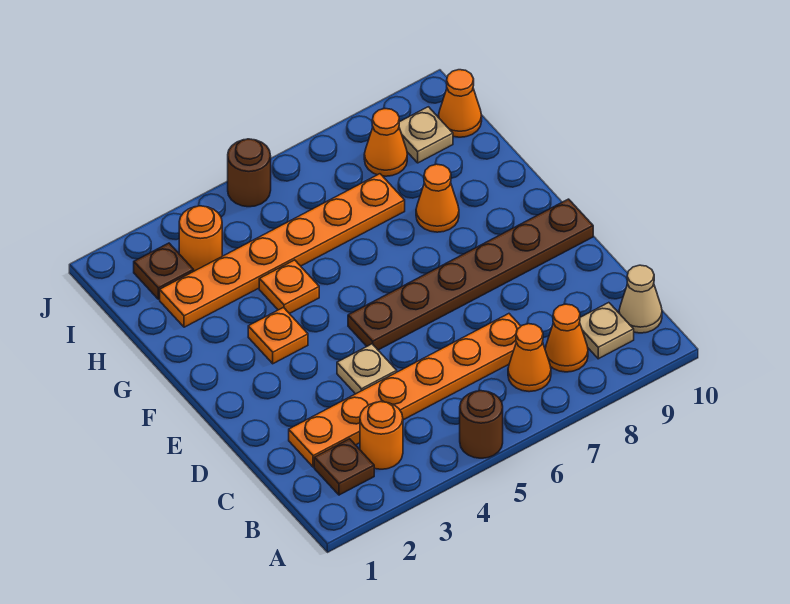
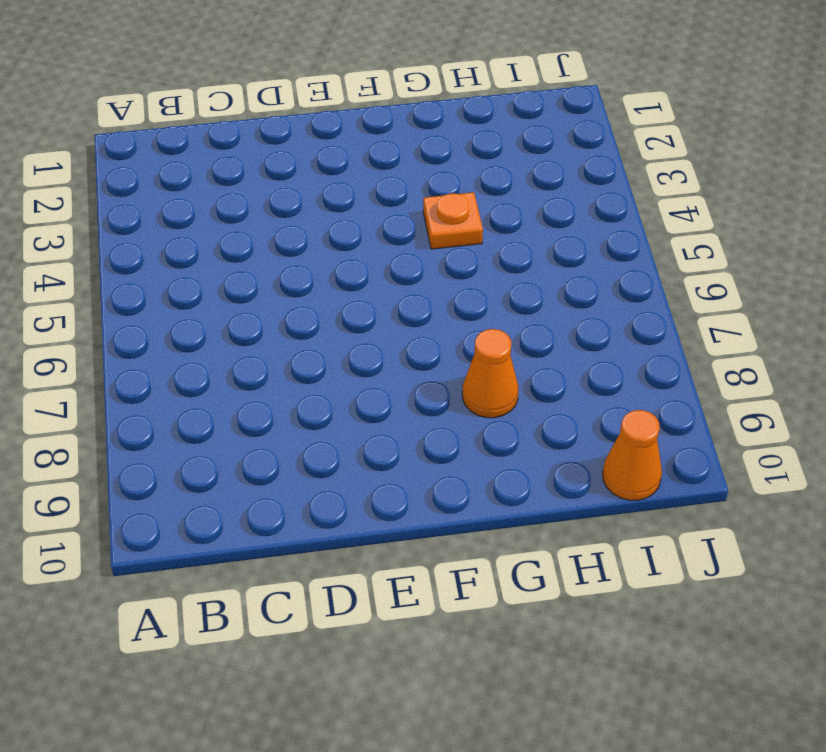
none -> brown 1x1 round brick [460,391,503,458]
none -> brown 1x1 plate [314,439,374,495]
none -> orange 1x1 round brick [360,402,403,469]

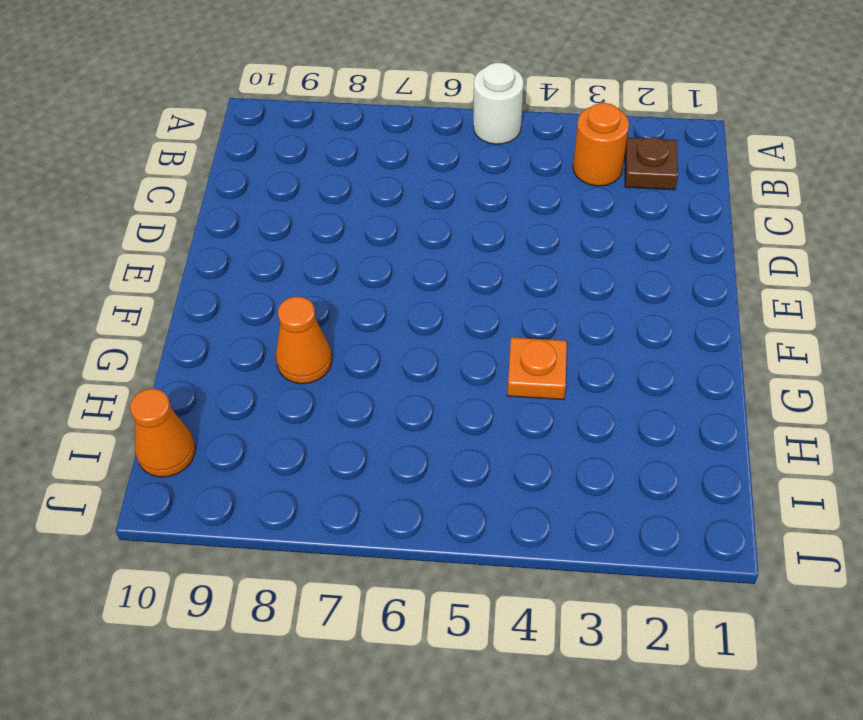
white 1x1 round brick [473,63,524,144] -> brown 1x1 round brick [460,391,503,458]
none -> orange 1x1 cone [508,324,551,392]
none -> orange 1x1 cone [545,304,588,372]
none -> tan 1x1 plate [580,303,634,359]

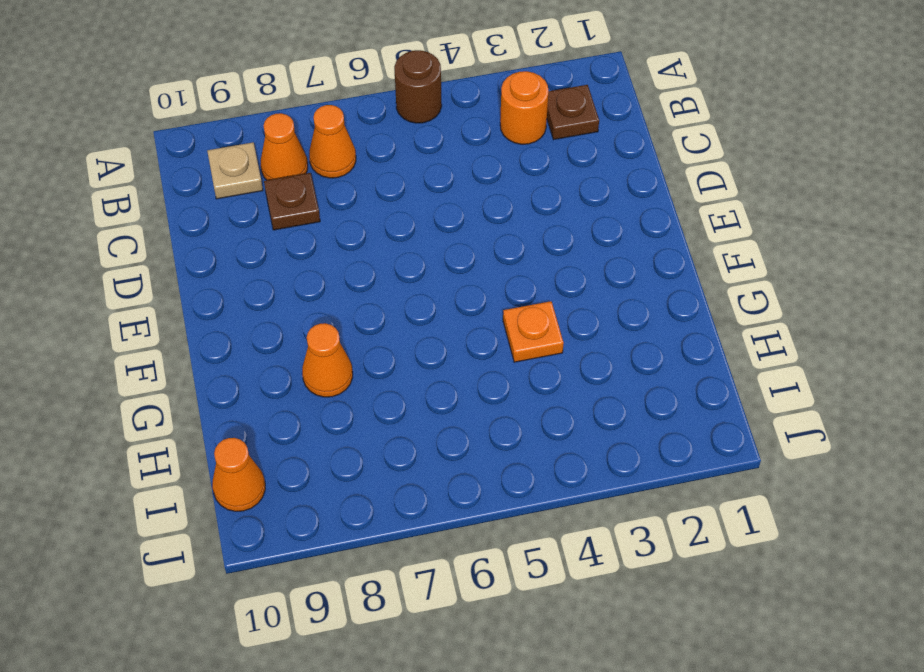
brown 1x1 plate [264,173,320,230] -> brown 1x1 plate moved to [134,243,194,299]
none -> tan 1x1 cone [619,265,662,333]
none -> orange 1x6 plate [289,314,521,467]
none -> tan 1x1 plate [337,344,397,394]

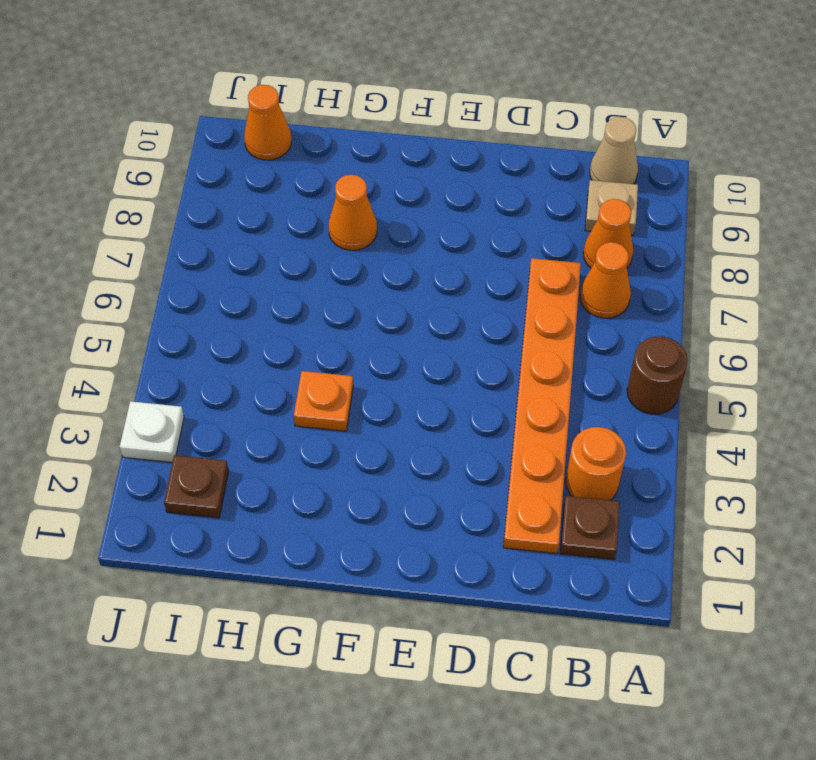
white 1x1 plate [120,401,184,462] -> none
none -> tan 1x1 plate [337,344,397,394]
none -> brown 1x6 plate [348,199,593,350]
none -> orange 1x1 plate [248,307,308,364]

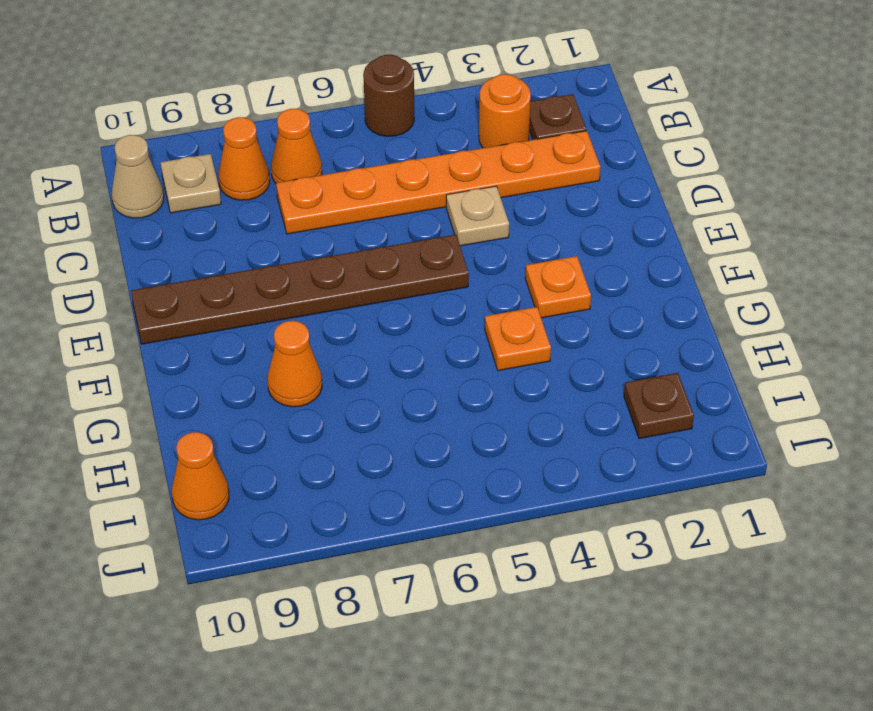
none -> orange 1x6 plate [160,174,405,327]
none -> orange 1x1 round brick [179,206,222,271]
none -> orange 1x1 cone [364,109,407,176]

